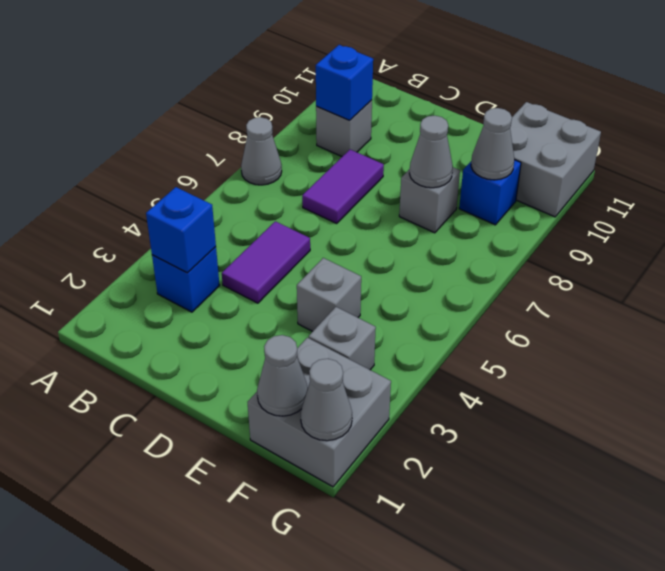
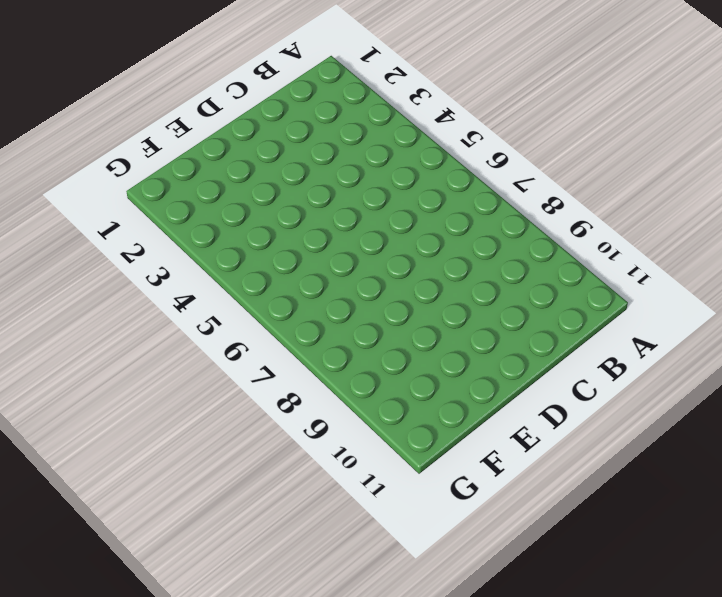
none -> grey 1x1 cone [241,117,282,185]
none -> blue 1x1 brick [152,247,220,312]
none -> grey 1x1 brick [316,100,372,156]

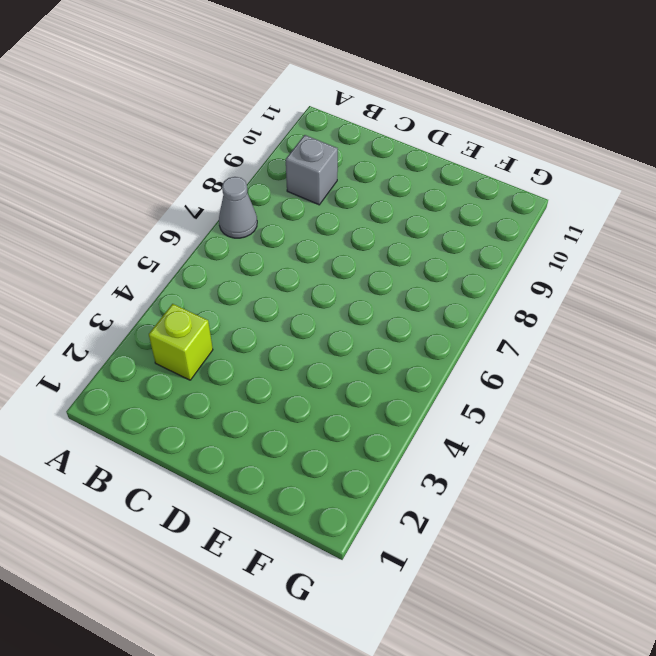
lime 1x1 brick [149,304,213,380] -> blue 1x1 brick [152,247,220,312]
none -> purple 1x2 tile [222,221,310,303]
none -> purple 1x2 tile [302,150,384,223]
none -> grey 1x1 brick [297,258,361,331]

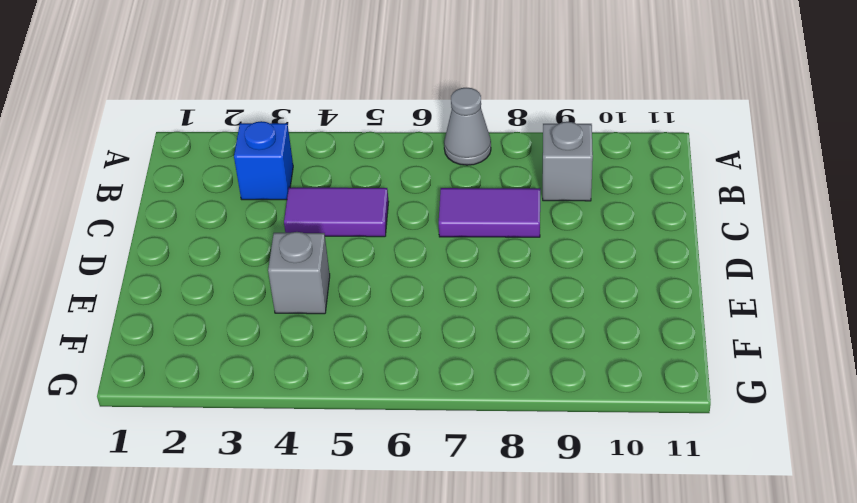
none -> grey 1x1 brick [399,167,460,233]
none -> grey 2x2 brick [248,338,391,487]
none -> grey 1x1 brick [309,307,376,370]

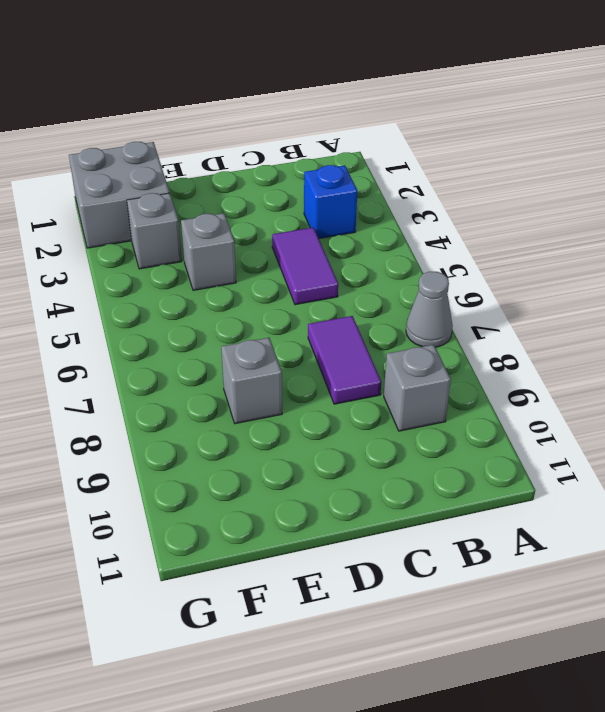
none -> blue 1x1 brick [459,160,521,225]
none -> grey 2x2 brick [510,102,601,217]
none -> blue 1x1 brick [146,187,216,273]

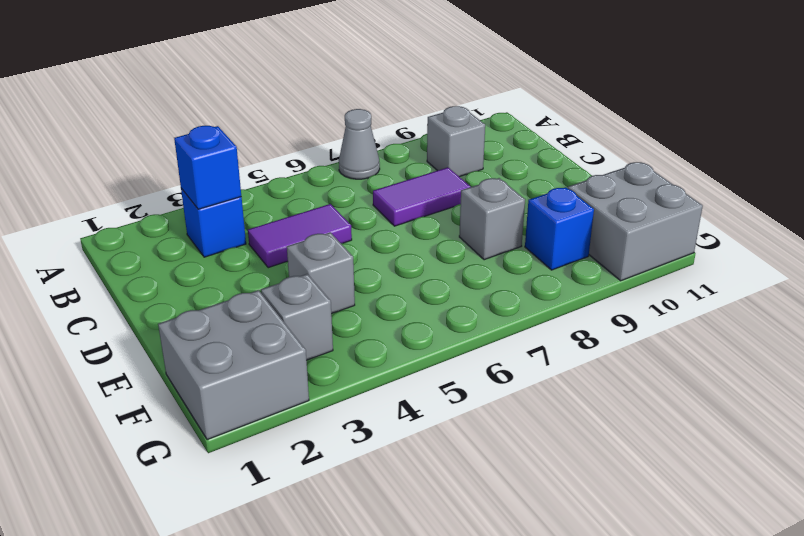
none -> blue 1x1 brick [316,45,373,120]
none -> grey 1x1 cone [409,116,453,188]
none -> grey 1x1 cone [257,335,308,416]

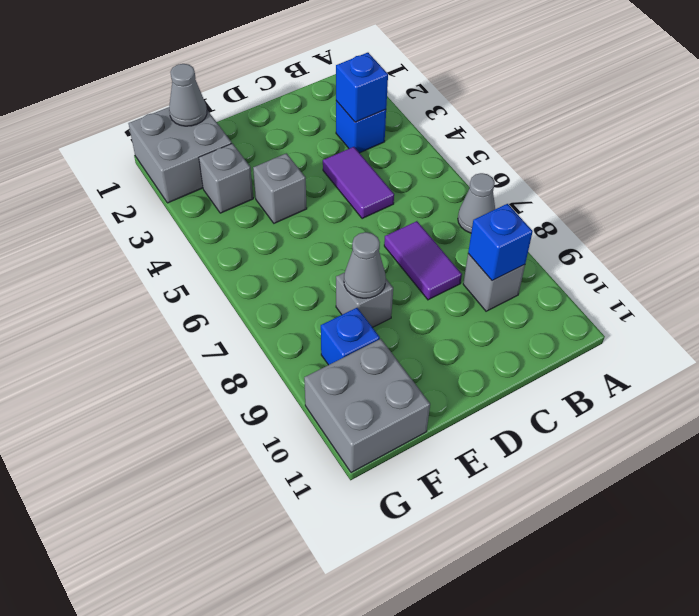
none -> grey 1x1 cone [471,108,514,180]
none -> grey 1x1 cone [301,359,352,441]

